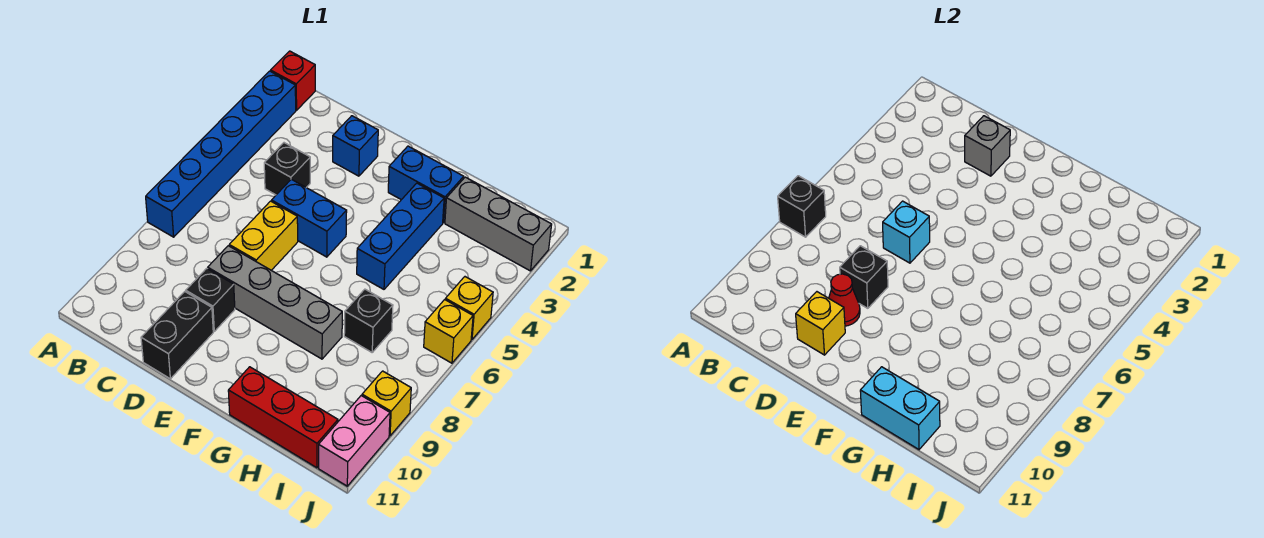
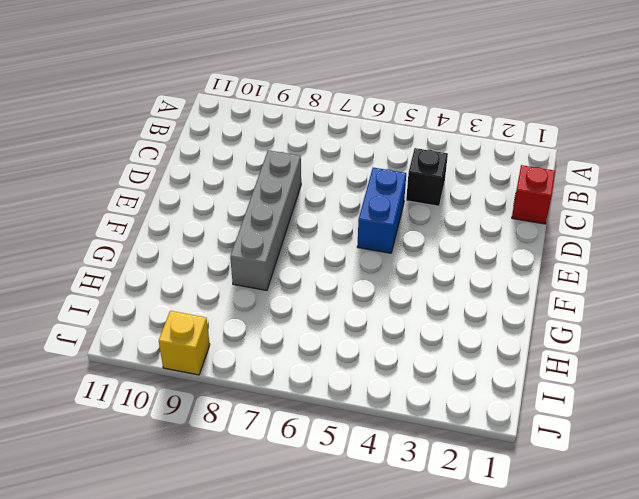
red 1x1 brick [512,165,555,224] -> red 1x1 brick moved to [271,51,315,110]
none -> blue 1x6 brick [146,71,296,237]
none -> blue 1x1 brick [333,116,378,176]
none -> yellow 1x2 brick [229,201,298,270]

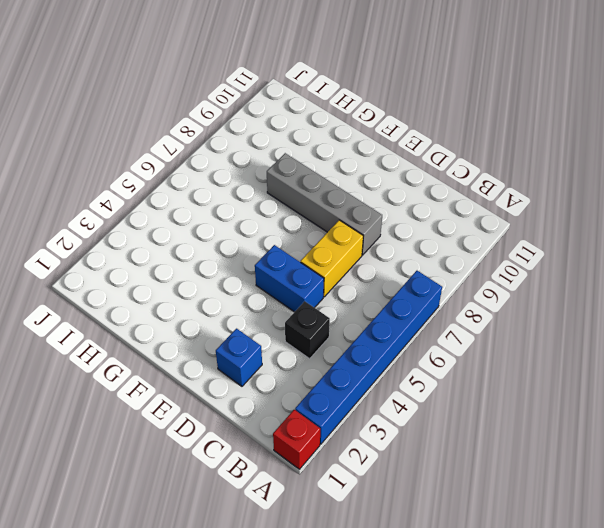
none -> black 1x1 brick [186,268,235,331]
none -> black 1x2 brick [141,292,213,379]
none -> blue 1x2 brick [388,146,464,223]

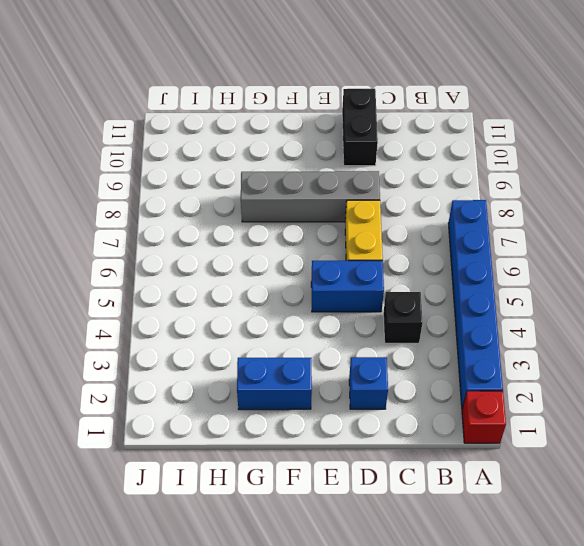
none -> black 1x1 brick [186,268,235,331]
none -> blue 1x3 brick [357,183,444,289]
none -> red 1x3 brick [228,367,338,468]

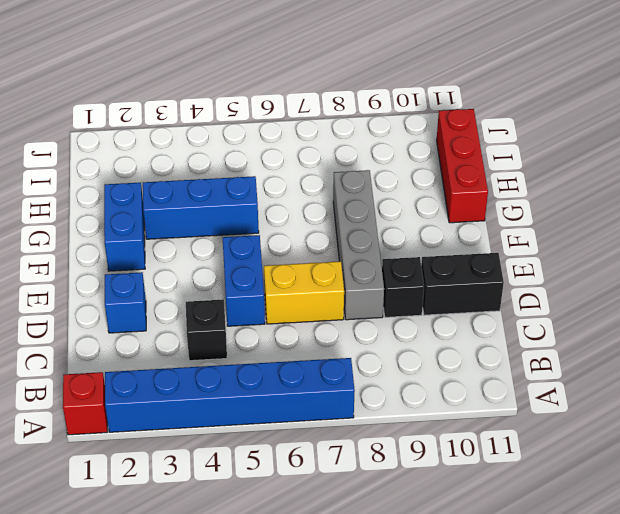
none -> grey 1x3 brick [445,177,552,271]
none -> black 1x1 brick [344,289,393,352]
none -> yellow 1x1 brick [445,277,493,340]

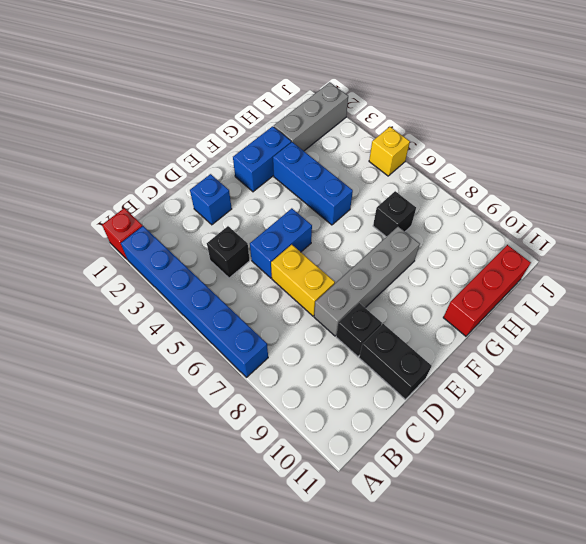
none -> yellow 1x1 brick [424,300,473,363]
none -> yellow 1x1 brick [362,371,411,436]
none -> pink 1x2 brick [319,396,390,486]

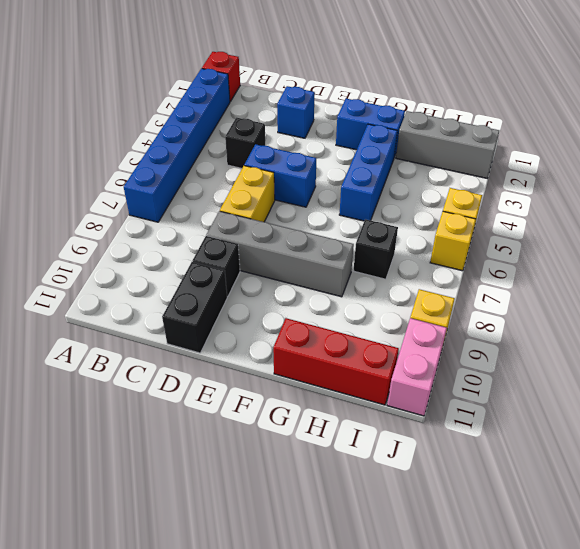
none -> black 1x1 brick [778,176,826,237]
none -> grey 1x1 brick [965,116,1010,176]
none -> cyan 1x1 brick [883,201,930,263]

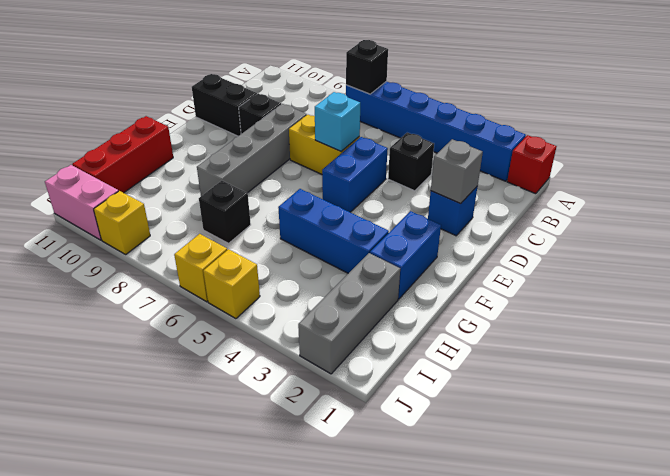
none -> black 1x1 brick [840,246,888,308]
none -> red 1x1 cone [829,274,860,326]
none -> yellow 1x1 brick [796,292,845,355]

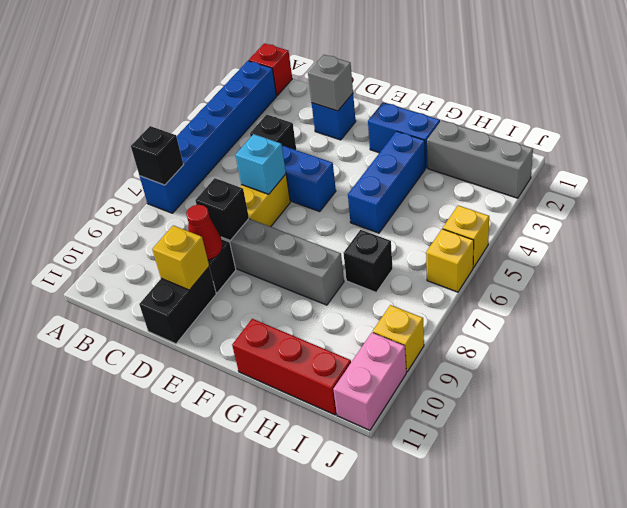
none -> cyan 1x2 brick [860,367,940,449]

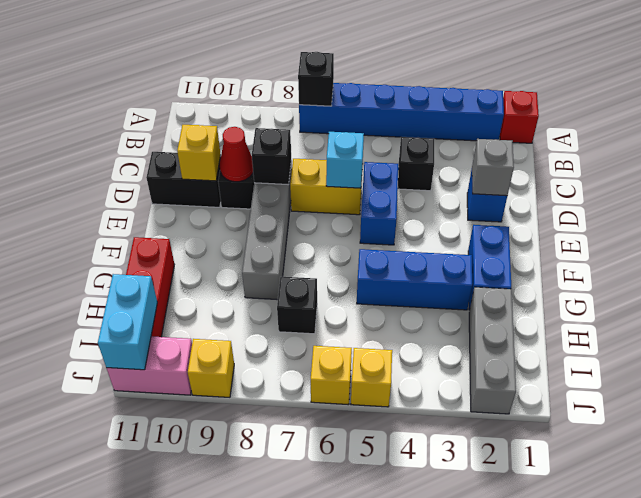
cyan 1x2 brick [98,274,157,370] -> cyan 1x2 brick moved to [860,367,940,449]

